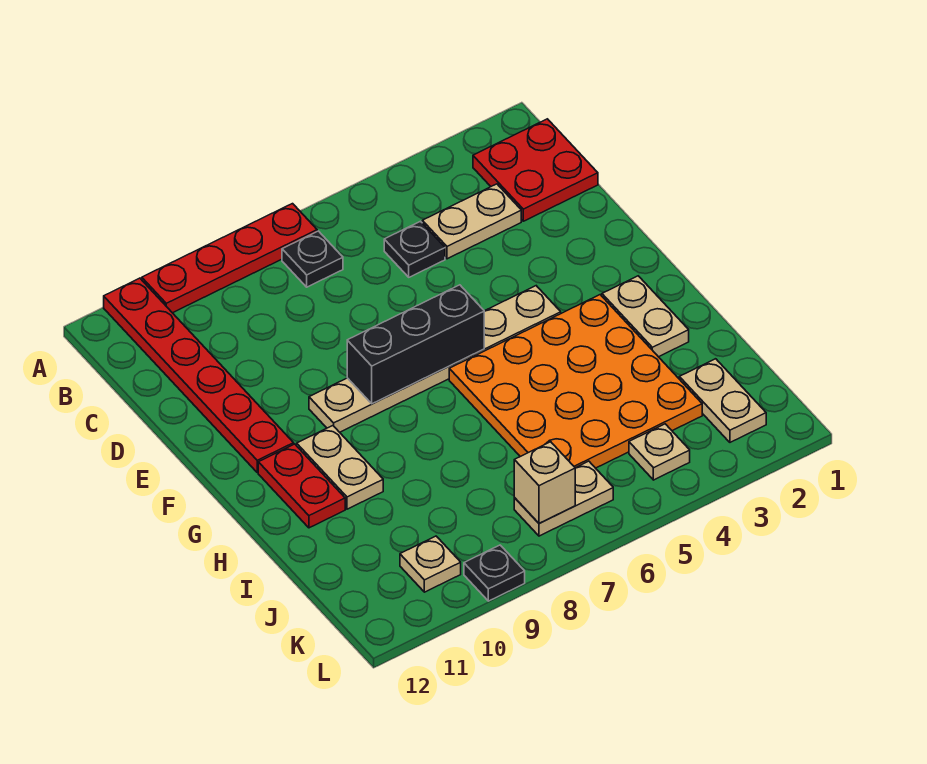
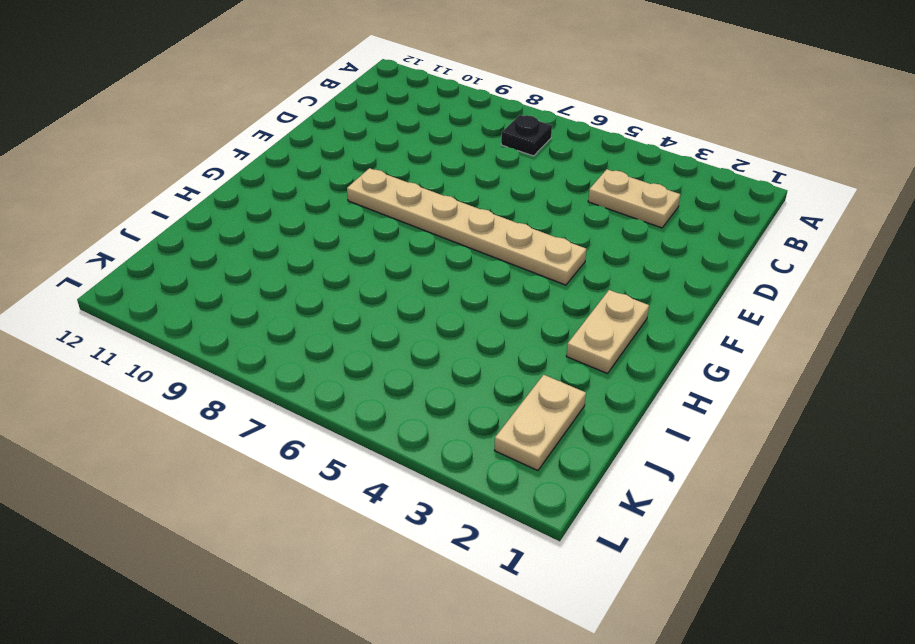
none -> red 1x4 plate [142,204,317,313]
none -> red 1x6 plate [104,278,294,473]
none -> red 2x2 plate [473,119,598,221]

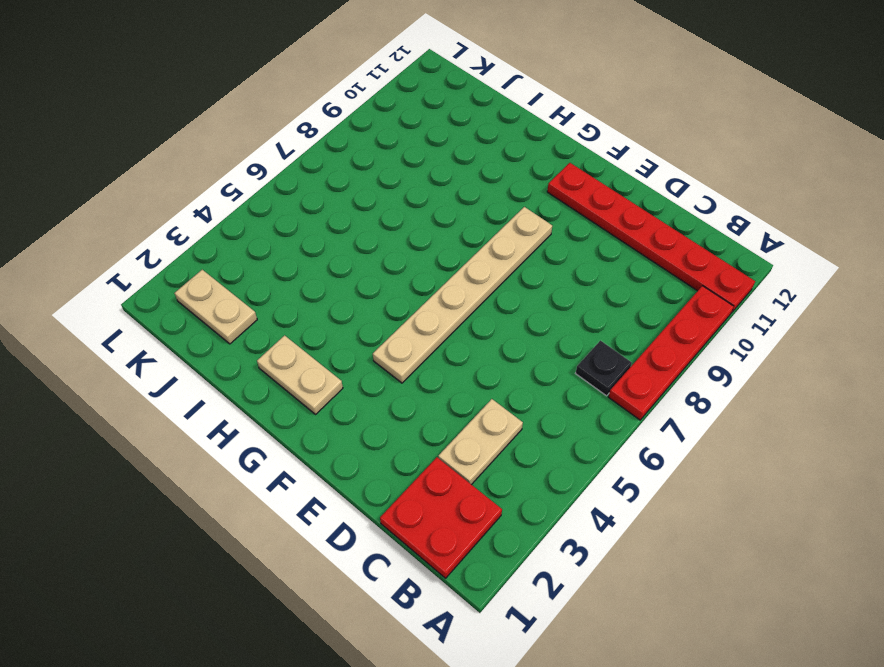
none -> black 1x1 plate [384,221,445,277]
none -> orange 4x4 plate [449,295,702,468]
none -> tan 1x2 plate [297,426,383,509]

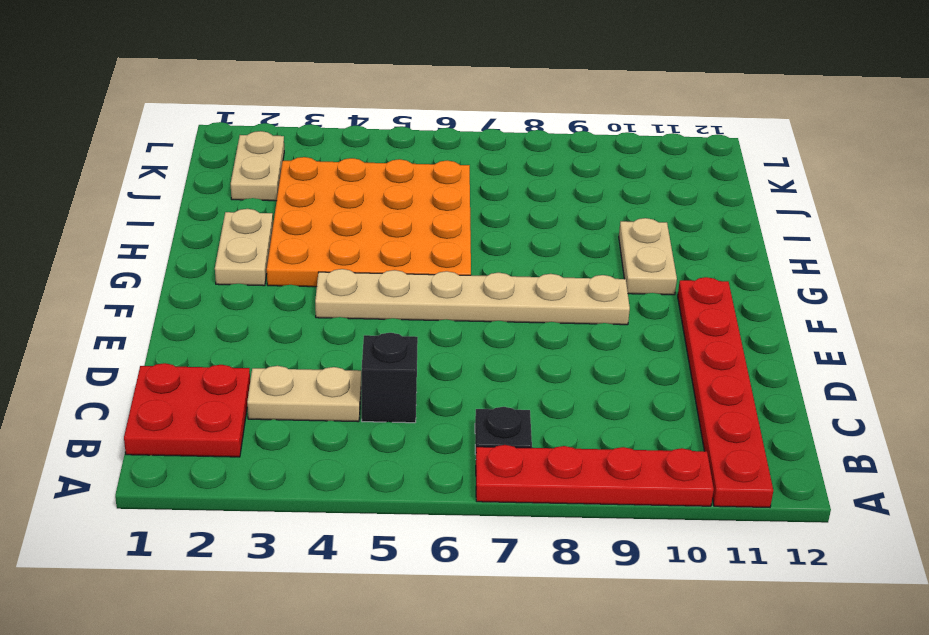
black 1x1 brick [362,333,418,423] -> black 1x1 plate [384,221,445,277]
none -> red 1x2 plate [258,444,345,528]
none -> tan 1x1 plate [629,424,690,480]
none -> tan 1x2 plate [514,461,613,536]

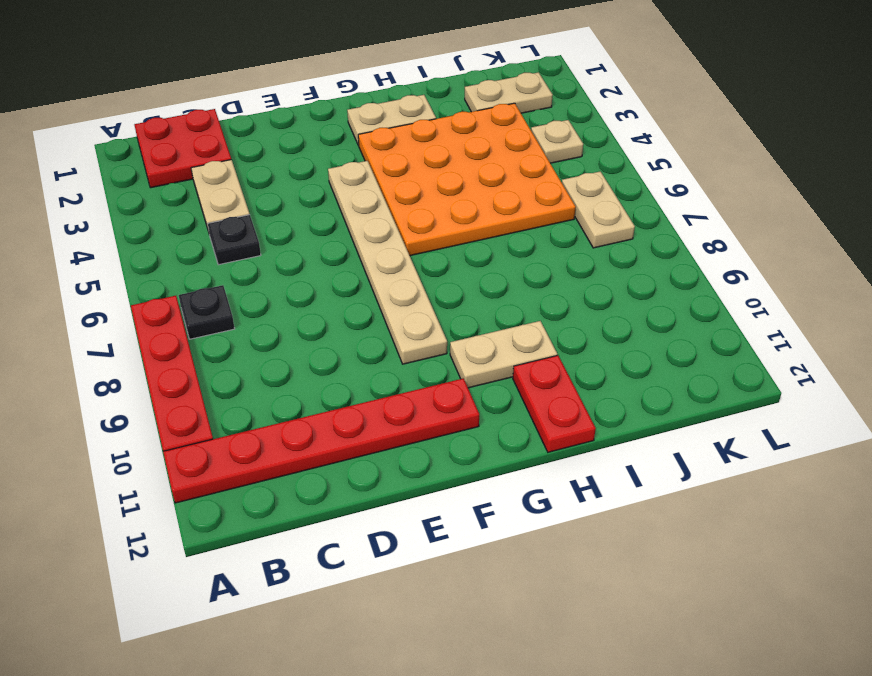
red 1x2 plate [513,355,596,452] -> red 1x2 plate turned to [258,444,345,528]
none -> tan 1x1 plate [400,536,461,592]
none -> black 1x1 plate [464,545,525,601]
none -> black 1x3 brick [347,285,484,404]

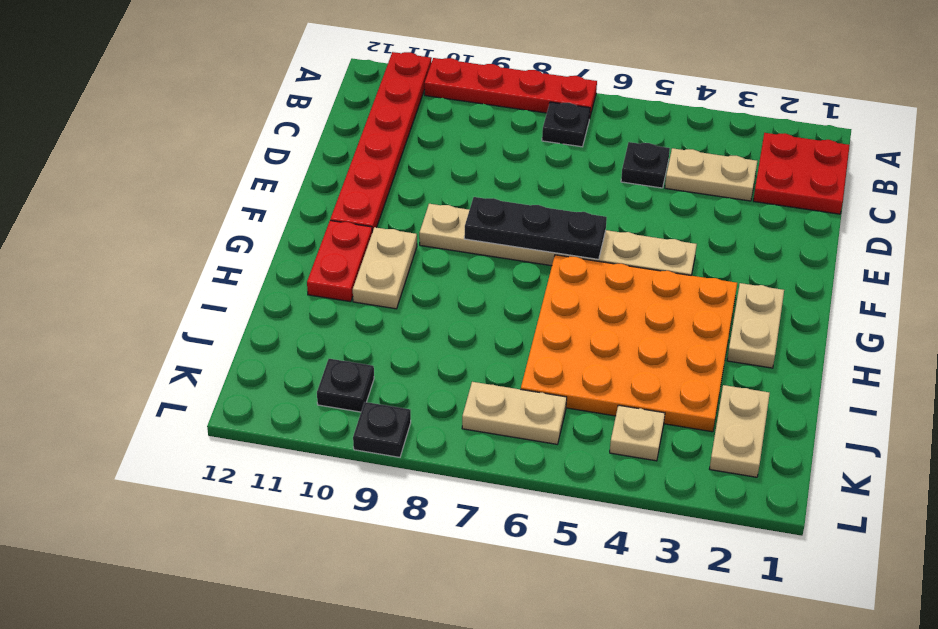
black 1x3 plate [464,197,607,259] -> black 1x3 brick [347,285,484,404]
black 1x1 plate [317,359,374,412] -> tan 1x1 plate [400,536,461,592]
none -> tan 1x1 brick [514,442,575,523]

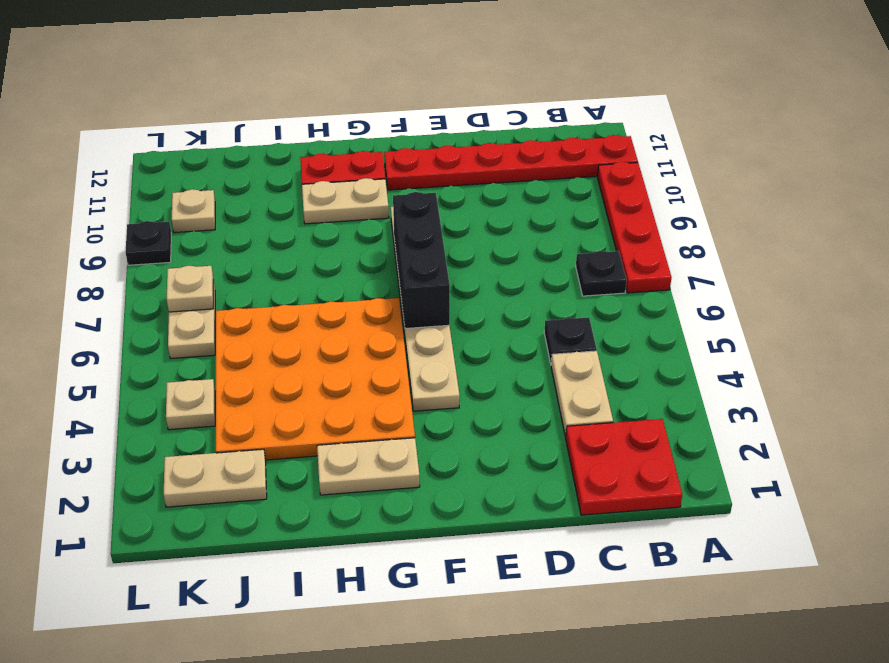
tan 1x1 plate [167,266,213,312] -> tan 1x1 brick [514,442,575,523]

